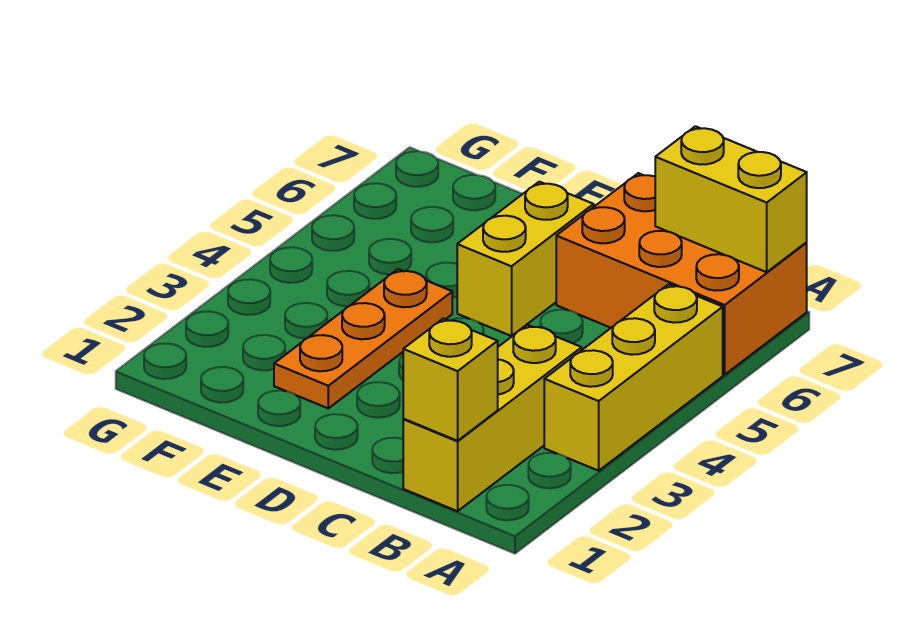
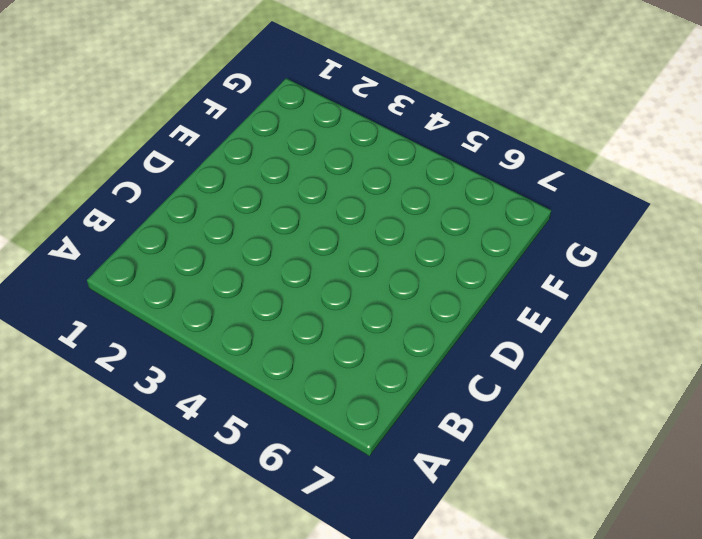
none -> yellow 1x3 brick [544,284,723,471]
none -> orange 2x3 brick [556,173,807,375]

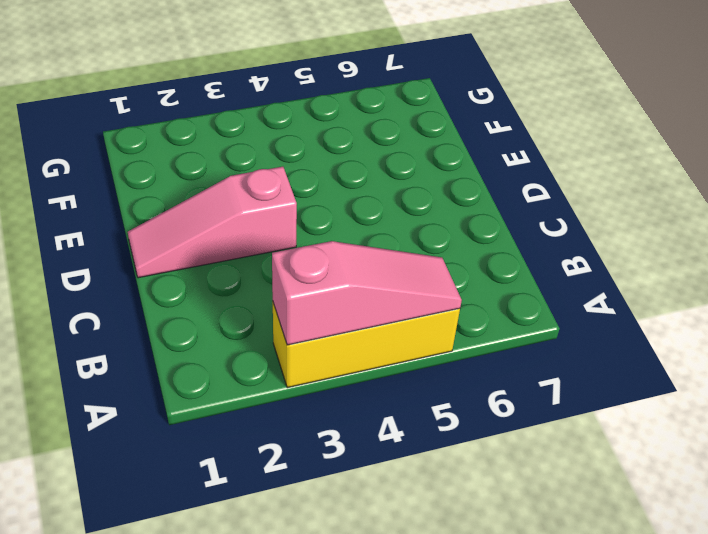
pink 1x3 slope [272,241,462,345] -> none
pink 1x3 slope [128,167,297,278] -> none
none -> orange 2x3 brick [556,173,807,375]
none -> yellow 1x3 brick [403,325,582,511]

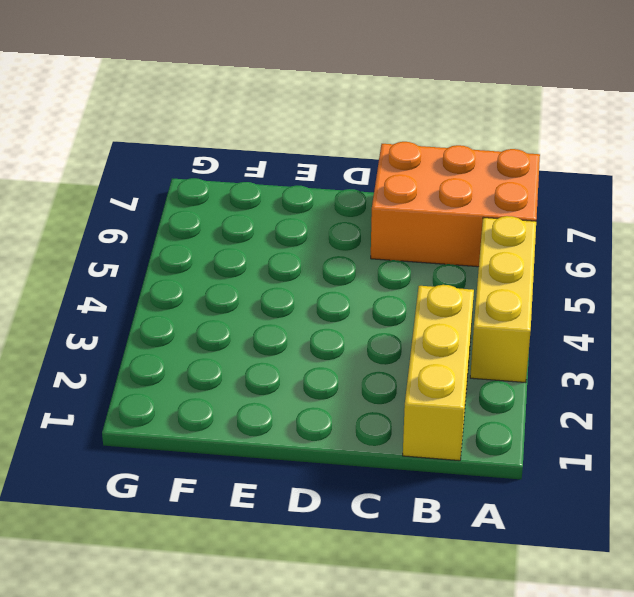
none -> yellow 1x2 brick [457,182,594,336]
none -> orange 1x3 plate [274,269,452,408]

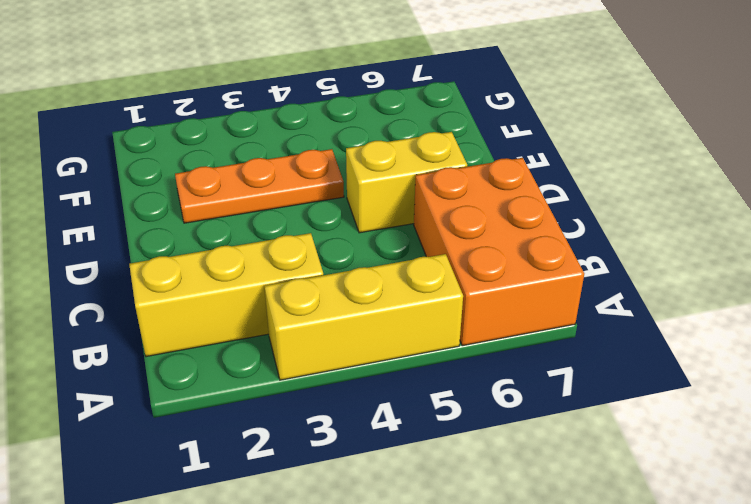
none -> yellow 1x2 brick [655,126,807,272]
none -> yellow 1x1 brick [403,318,498,441]

